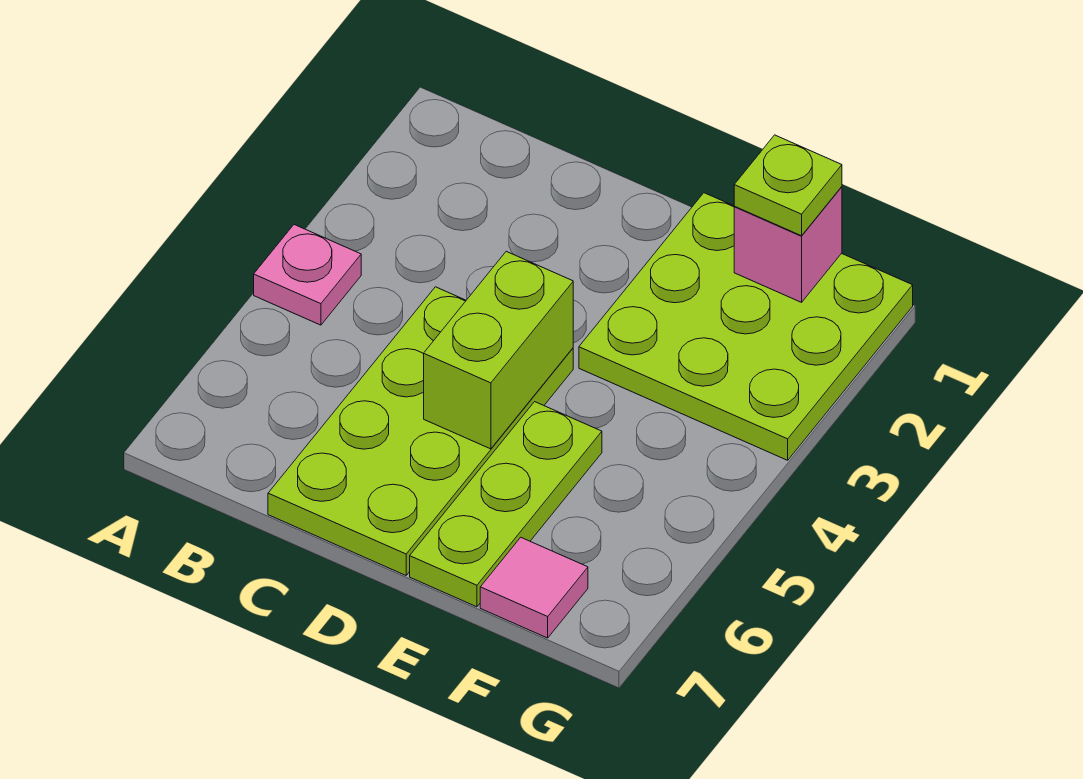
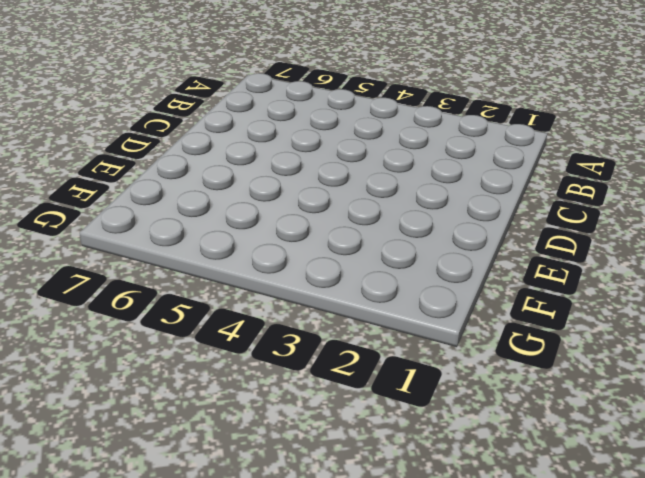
none -> pink 1x1 plate [254,225,361,325]
none -> lime 2x4 plate [268,287,573,575]

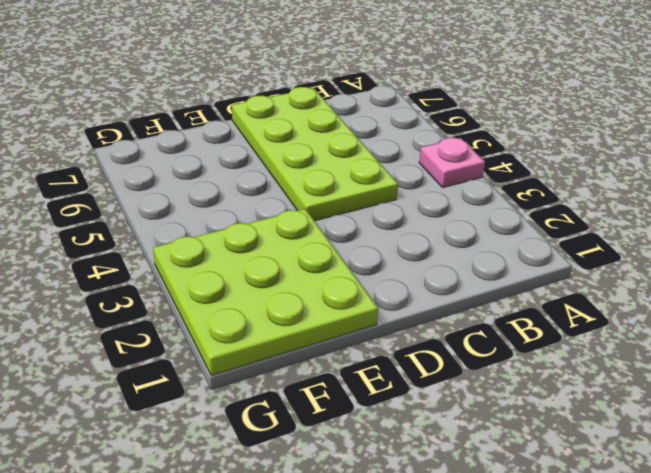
none -> lime 1x3 plate [410,402,602,607]
none -> pink 1x1 tile [480,537,588,638]

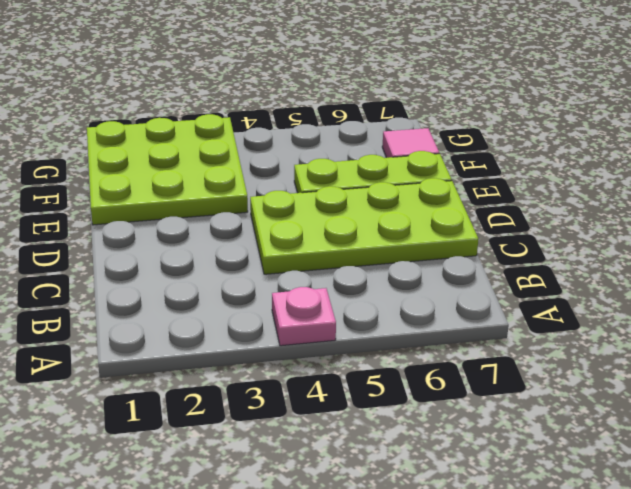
none -> lime 1x2 brick [424,251,573,449]
none -> pink 1x1 brick [734,187,842,302]

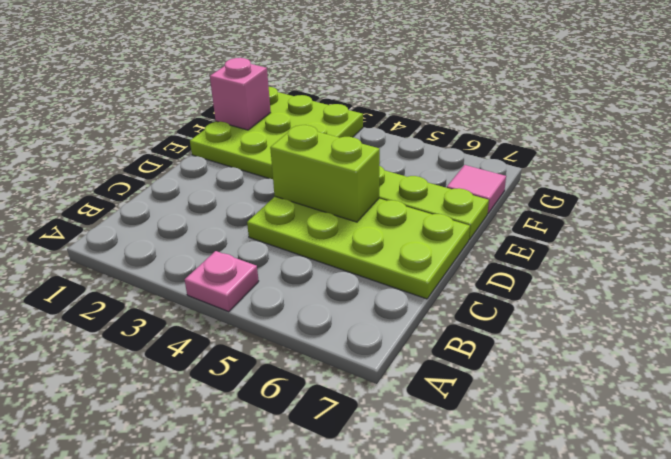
none -> lime 1x1 plate [734,135,842,236]

